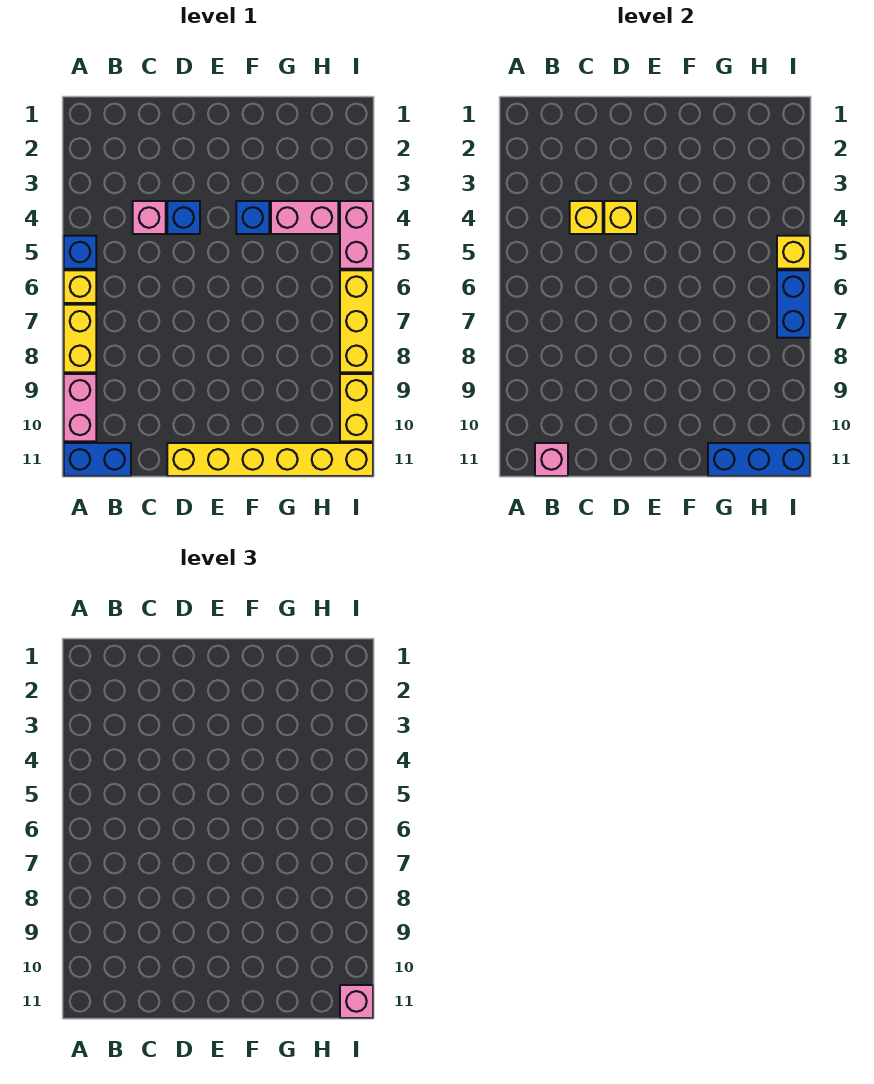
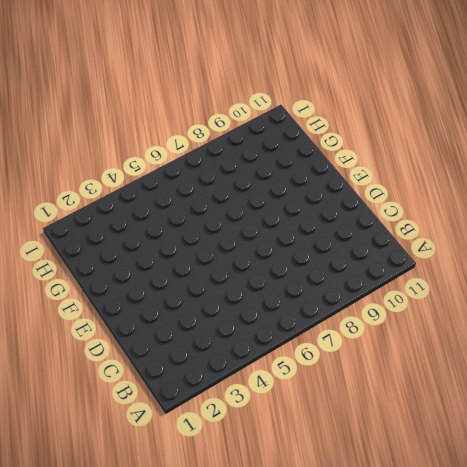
none -> blue 1x1 brick [64,236,96,269]
none -> yellow 1x1 brick [64,270,96,303]
none -> yellow 1x2 brick [64,305,96,372]

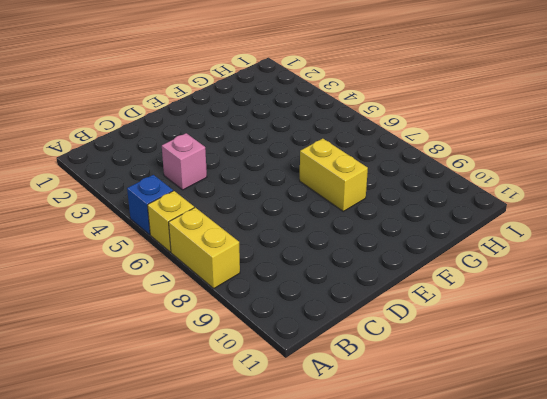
yellow 1x2 brick [300,139,368,211] -> yellow 1x2 brick moved to [340,374,373,441]
none -> pink 1x2 brick [64,374,96,441]
none -> blue 1x2 brick [64,443,131,476]
none -> blue 1x1 brick [167,201,200,234]

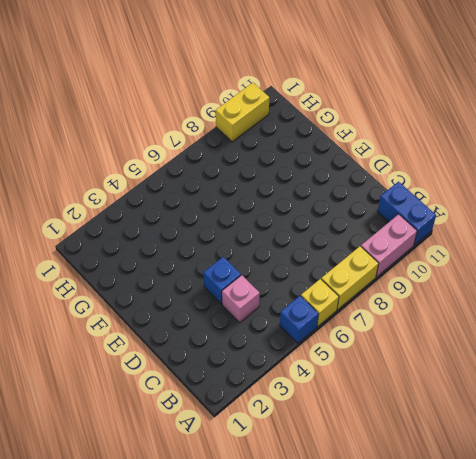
none -> yellow 1x6 brick [167,443,373,476]
none -> blue 1x1 brick [236,201,269,234]
none -> pink 1x2 brick [271,201,338,234]

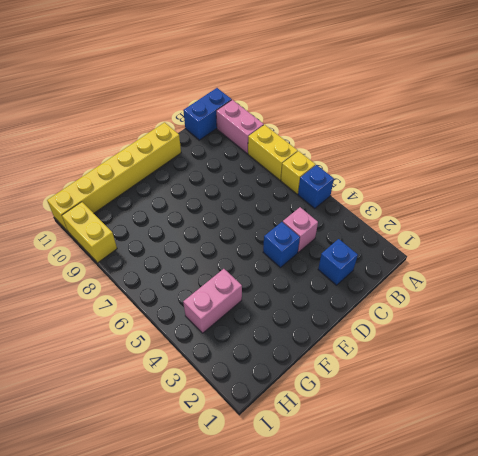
blue 1x1 brick [318,239,358,285] -> blue 1x1 brick moved to [236,201,269,234]
none -> pink 1x2 brick [340,201,373,269]
none -> yellow 1x3 brick [340,270,373,372]
none -> pink 1x1 brick [535,443,568,476]

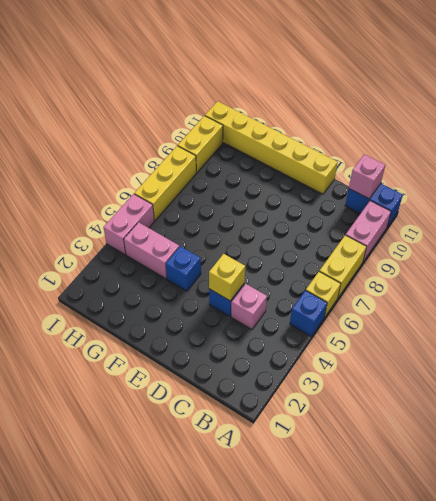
none -> yellow 1x1 brick [570,201,603,234]
none -> blue 1x3 brick [708,443,810,476]
none -> yellow 1x1 brick [777,236,810,269]

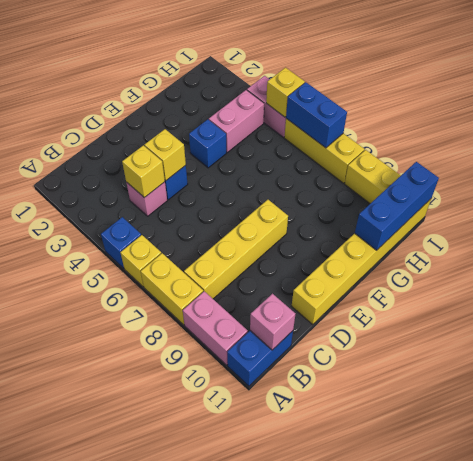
yellow 1x4 brick [184,200,288,299] -> none
none -> pink 1x1 brick [340,985,373,1018]

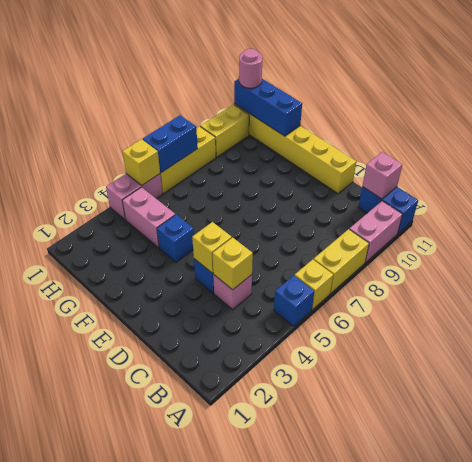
pink 1x1 round brick [239,49,262,88] -> pink 1x1 brick [340,985,373,1018]

